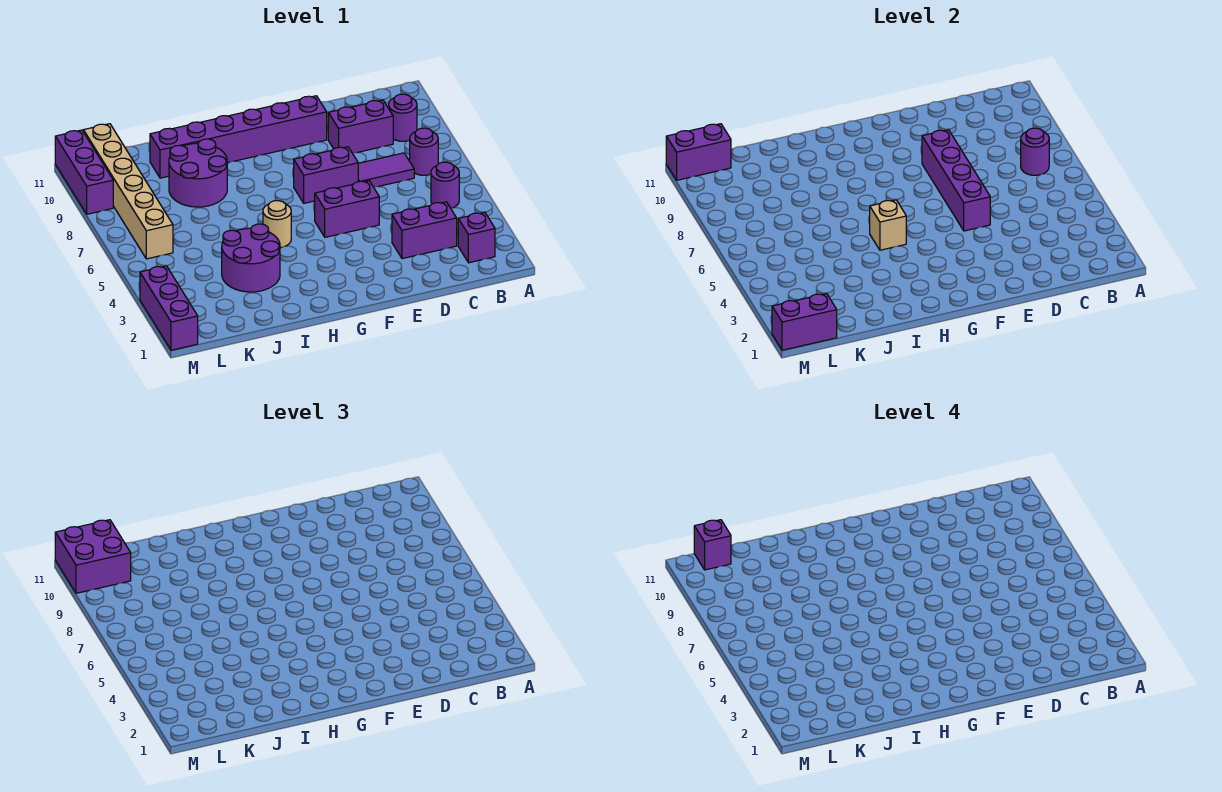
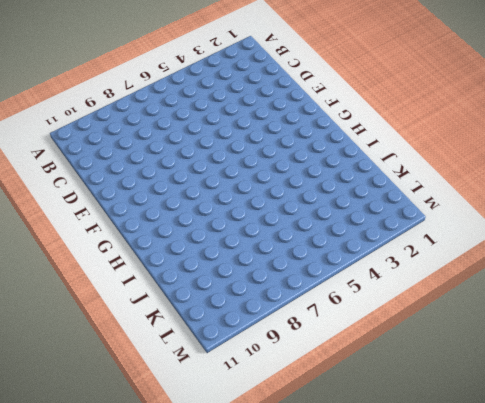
none -> purple 1x1 brick [458,212,495,263]
none -> purple 1x1 round brick [431,162,459,208]
none -> purple 1x1 round brick [410,128,438,175]

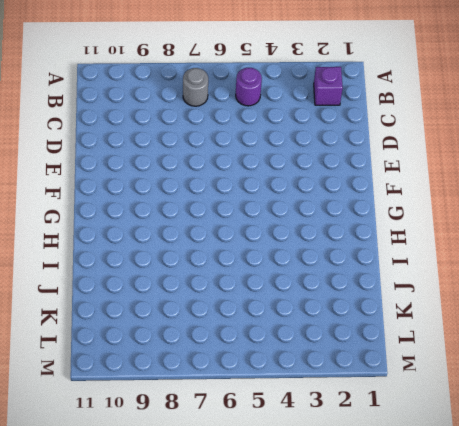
grey 1x1 round brick [183,68,208,106] -> purple 1x1 round brick [410,128,438,175]
none -> purple 1x1 round brick [389,94,417,141]
none -> purple 1x2 brick [392,202,457,259]
none -> purple 1x2 tile [358,153,414,187]

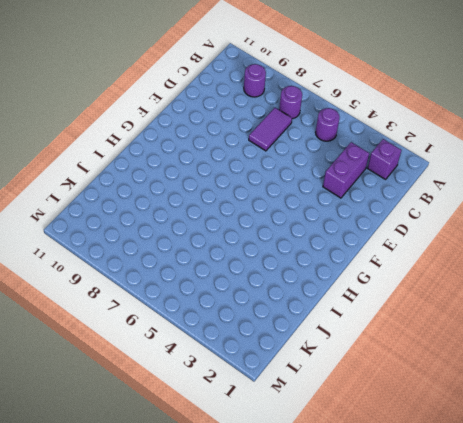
none -> purple 1x2 brick [328,100,393,153]
none -> purple 1x2 brick [315,181,379,237]
none -> purple 1x2 brick [294,147,358,203]

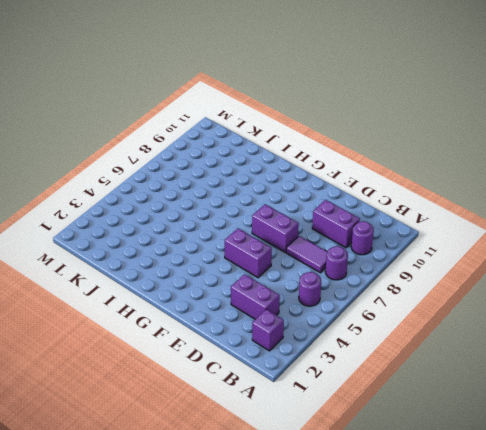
none -> purple 1x6 brick [150,96,327,178]
none -> tan 1x1 round brick [263,201,291,248]
none -> purple 2x2 round brick [222,224,280,292]

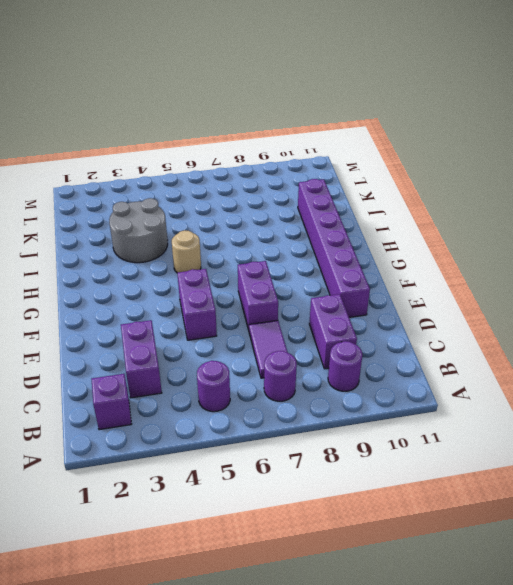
grey 2x2 round brick [109,198,168,263] -> purple 2x2 round brick [222,224,280,292]
none -> purple 2x2 round brick [169,139,227,207]
none -> tan 1x6 brick [83,124,173,259]
none -> purple 1x3 brick [140,266,198,350]

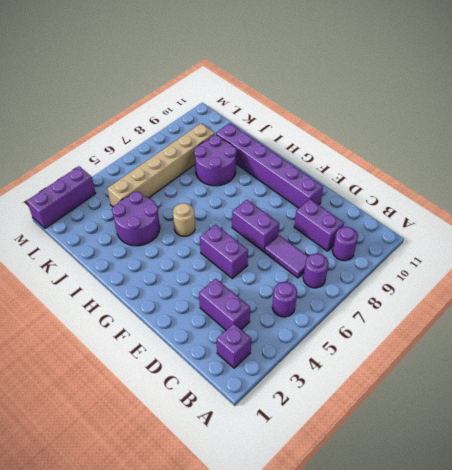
tan 1x6 brick [107,123,215,207] -> tan 1x6 brick moved to [83,124,173,259]
none -> purple 1x3 brick [55,130,113,214]
none -> purple 1x1 round brick [1021,128,1049,175]
none -> purple 1x4 brick [922,130,990,231]

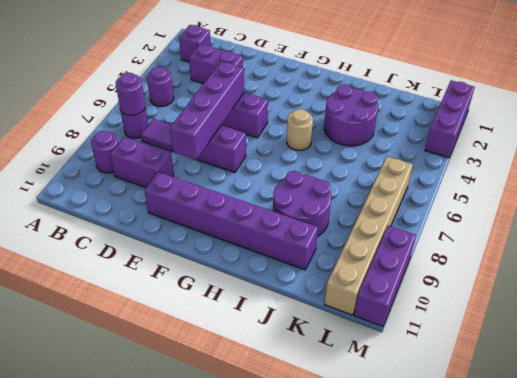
none -> tan 1x1 brick [870,200,906,250]
none -> purple 1x2 brick [772,294,837,350]
none -> purple 1x2 brick [666,124,731,180]

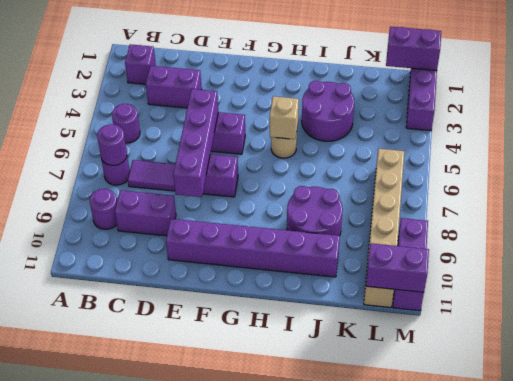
none -> purple 2x2 brick [55,520,131,593]
none -> purple 1x1 brick [694,520,731,570]

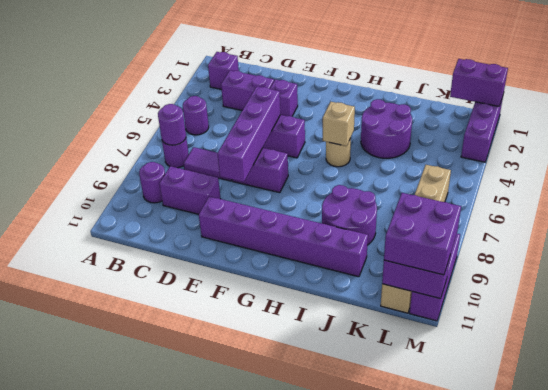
purple 1x1 brick [270,79,298,116] -> purple 1x1 brick moved to [694,520,731,570]

